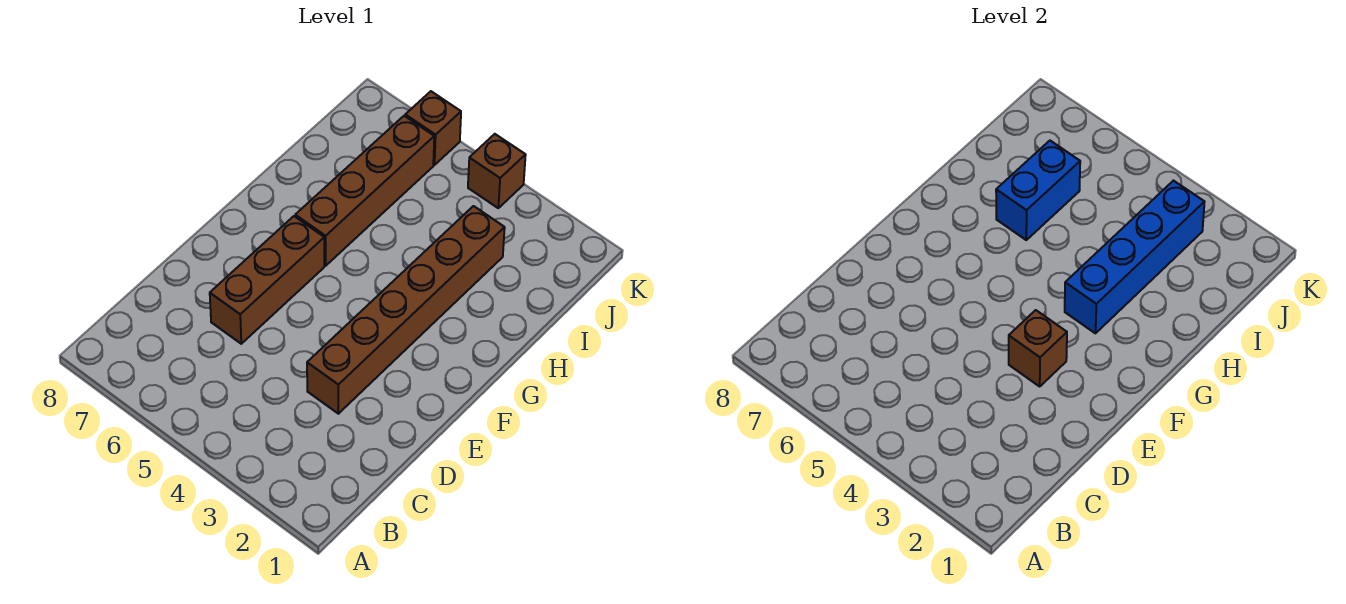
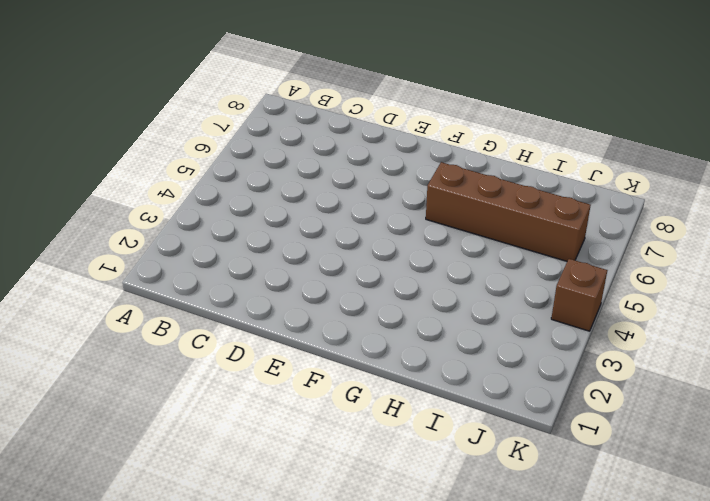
none -> brown 1x6 brick [307,206,505,414]
none -> brown 1x3 brick [210,216,324,344]

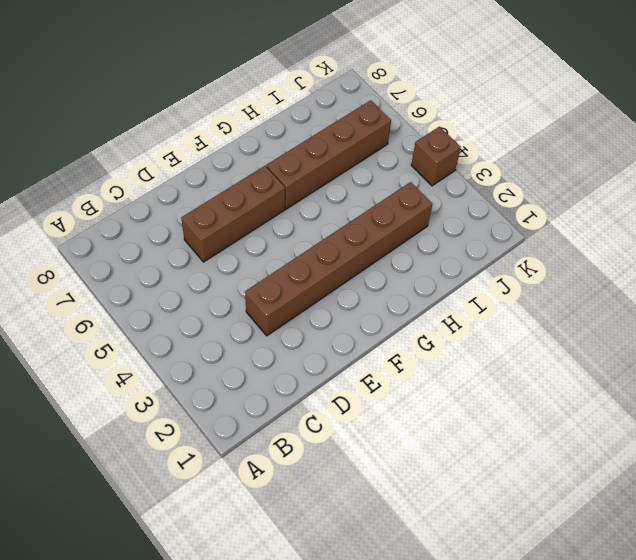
none -> brown 1x1 brick [405,91,461,165]
none -> brown 1x1 brick [1009,310,1067,386]

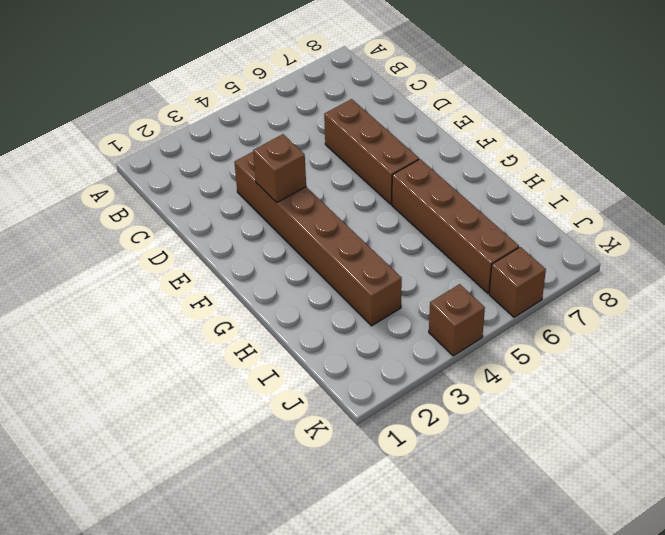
none -> blue 1x4 brick [1065,181,1205,333]
none -> blue 1x2 brick [996,141,1080,240]

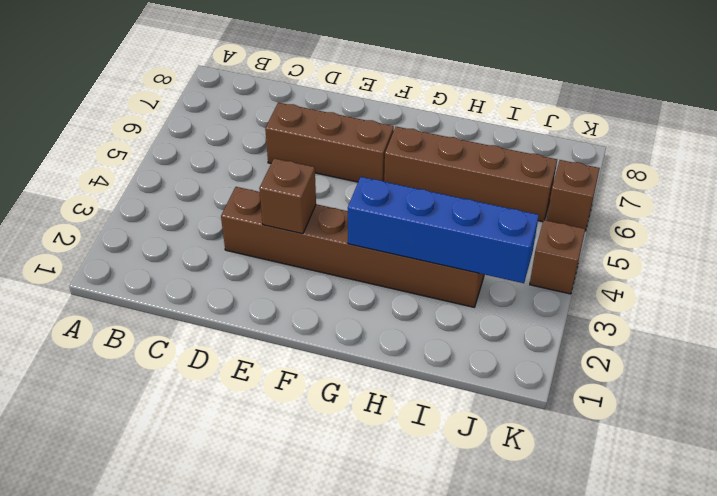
none -> blue 1x2 brick [996,141,1080,240]

